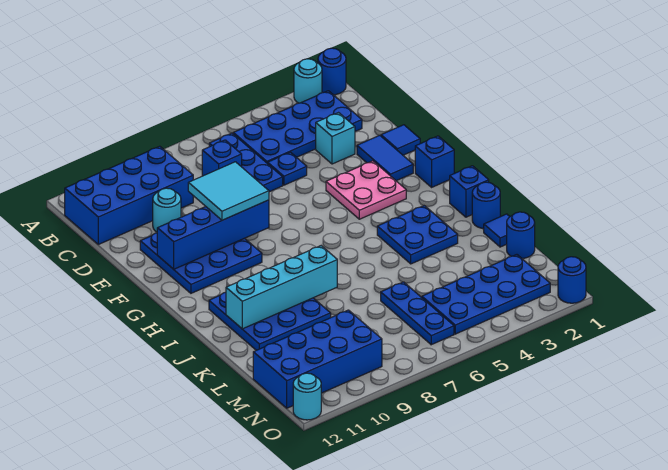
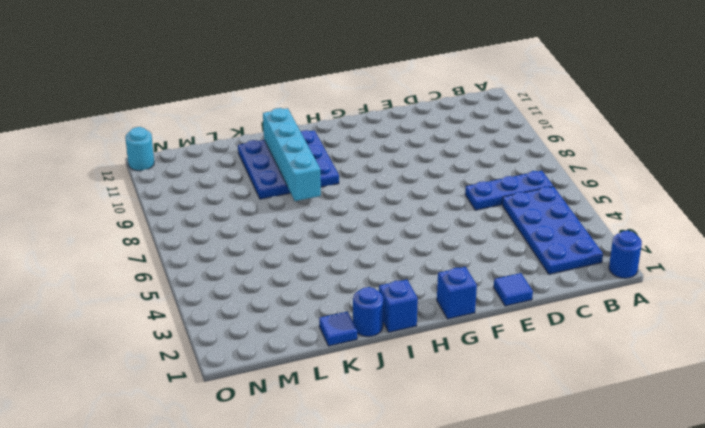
none -> cyan 1x1 round brick [294,59,322,103]
none -> blue 2x4 brick [65,146,193,244]
none -> blue 1x1 brick [202,140,242,176]

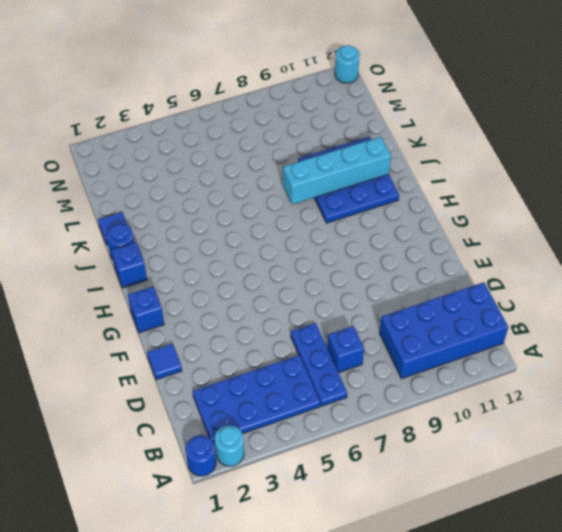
none -> cyan 1x1 brick [316,113,355,164]
none -> blue 1x1 plate [268,152,307,185]
none -> cyan 1x1 round brick [153,188,181,232]

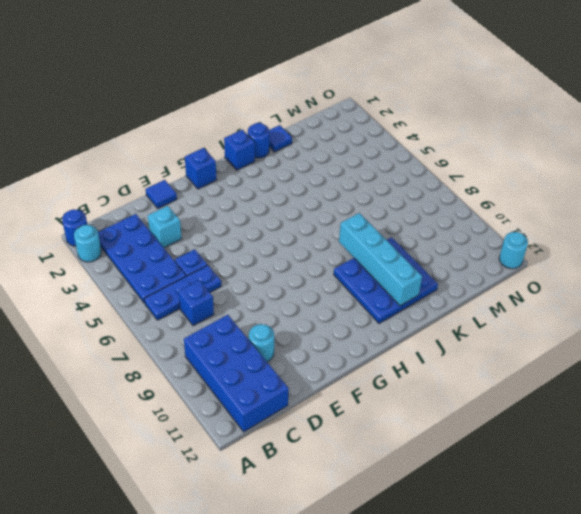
none -> blue 1x2 tile [357,135,413,181]
none -> blue 3x3 plate [140,233,262,293]
none -> pink 2x2 plate [326,161,406,219]

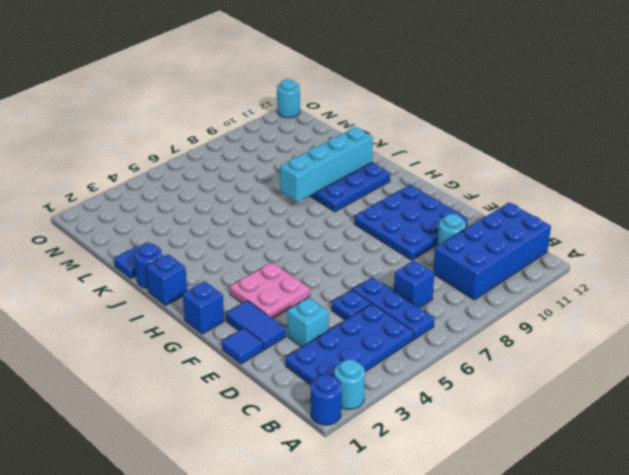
none -> blue 2x2 plate [377,206,458,264]
none -> blue 1x1 round brick [507,212,535,258]
none -> blue 1x3 plate [381,282,454,345]

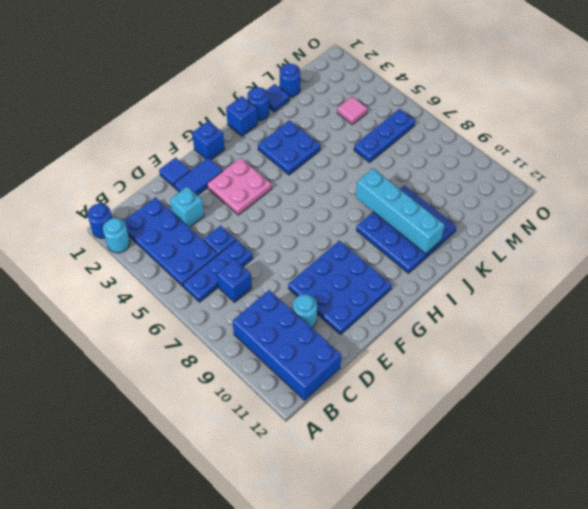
pink 1x1 tile [337,97,367,125] -> blue 2x4 plate [422,255,550,334]
none -> blue 2x4 brick [253,310,382,408]
none -> blue 1x1 round brick [558,257,586,303]
none -> cyan 1x1 round brick [293,373,321,420]

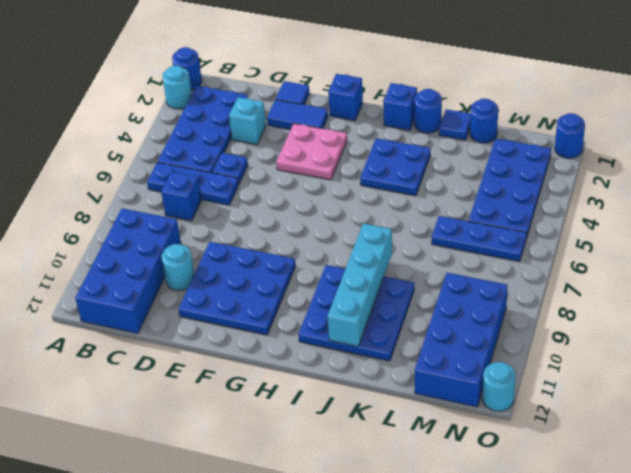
none -> blue 1x4 brick [157,200,269,269]
none -> cyan 2x2 tile [188,162,269,220]

